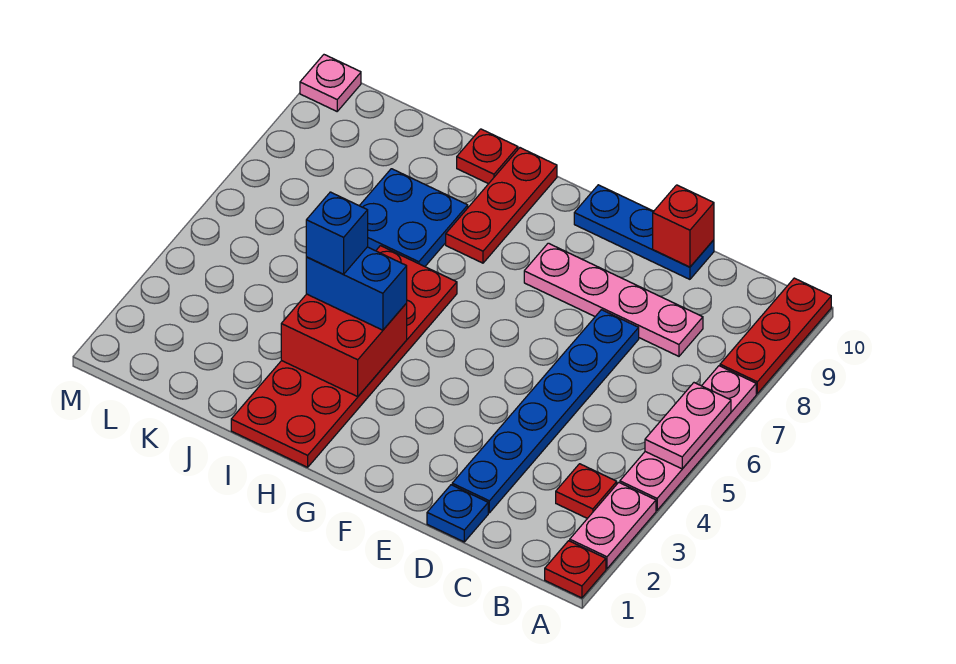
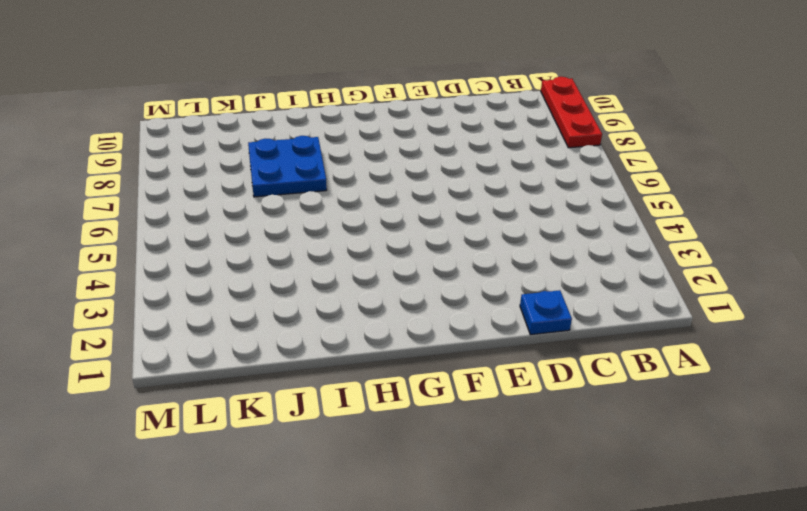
none -> red 1x1 plate [545,541,606,598]
none -> pink 1x2 plate [570,482,656,569]
none -> pink 1x4 plate [620,366,756,510]

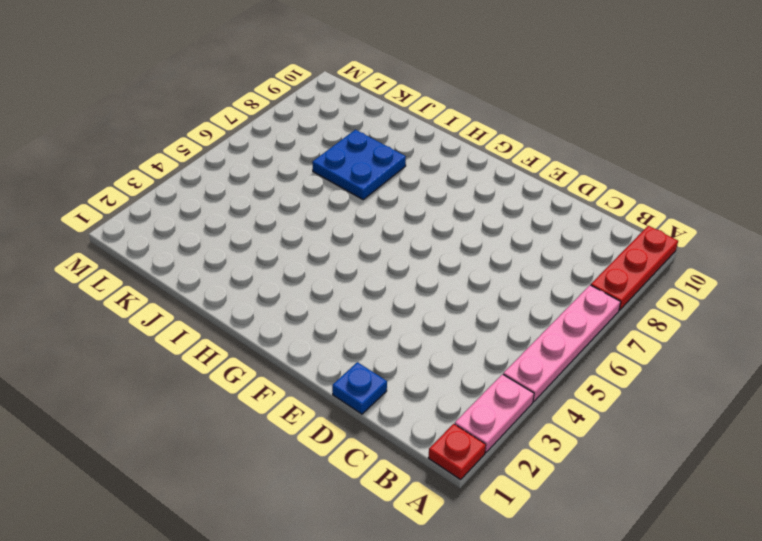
none -> red 1x1 plate [556,464,617,518]
none -> pink 1x4 plate [524,243,703,356]
none -> blue 1x6 plate [452,310,639,513]

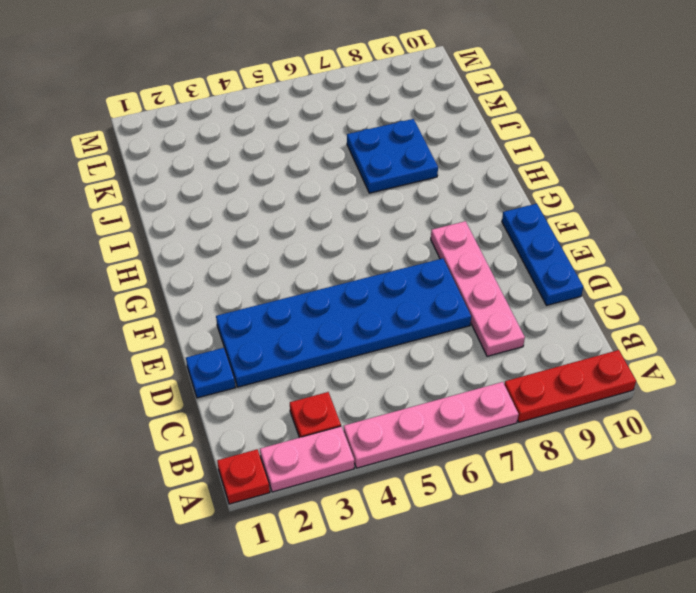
blue 2x6 plate [216,258,471,387] -> blue 1x6 plate [452,310,639,513]
none -> red 2x6 plate [231,246,457,467]
none -> red 1x3 plate [446,148,557,263]
none -> red 1x1 plate [457,129,518,184]

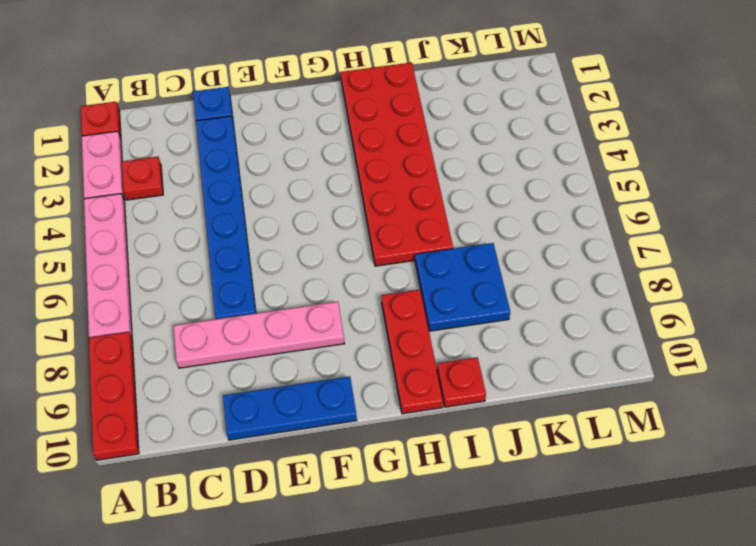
none -> pink 1x1 plate [300,55,361,111]
none -> pink 1x2 plate [645,383,731,469]
none -> red 1x1 brick [653,185,714,267]

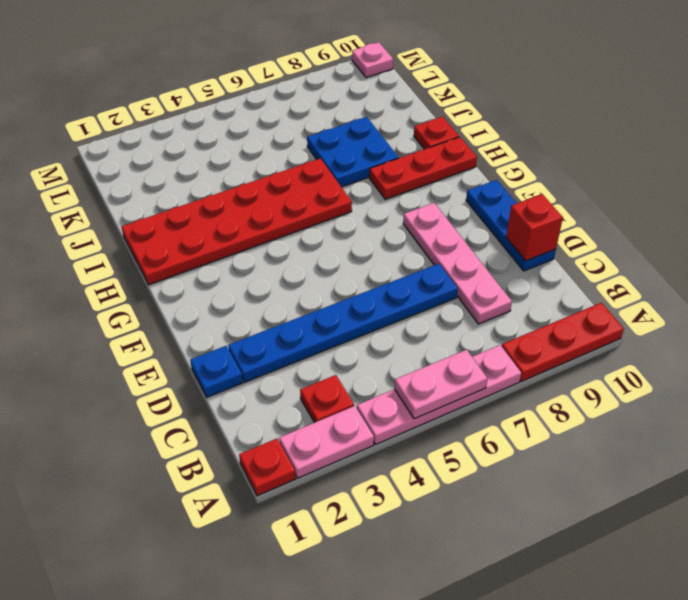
none -> red 2x2 brick [281,294,407,397]
none -> blue 1x2 brick [306,247,407,330]
none -> blue 1x1 brick [306,192,368,274]

